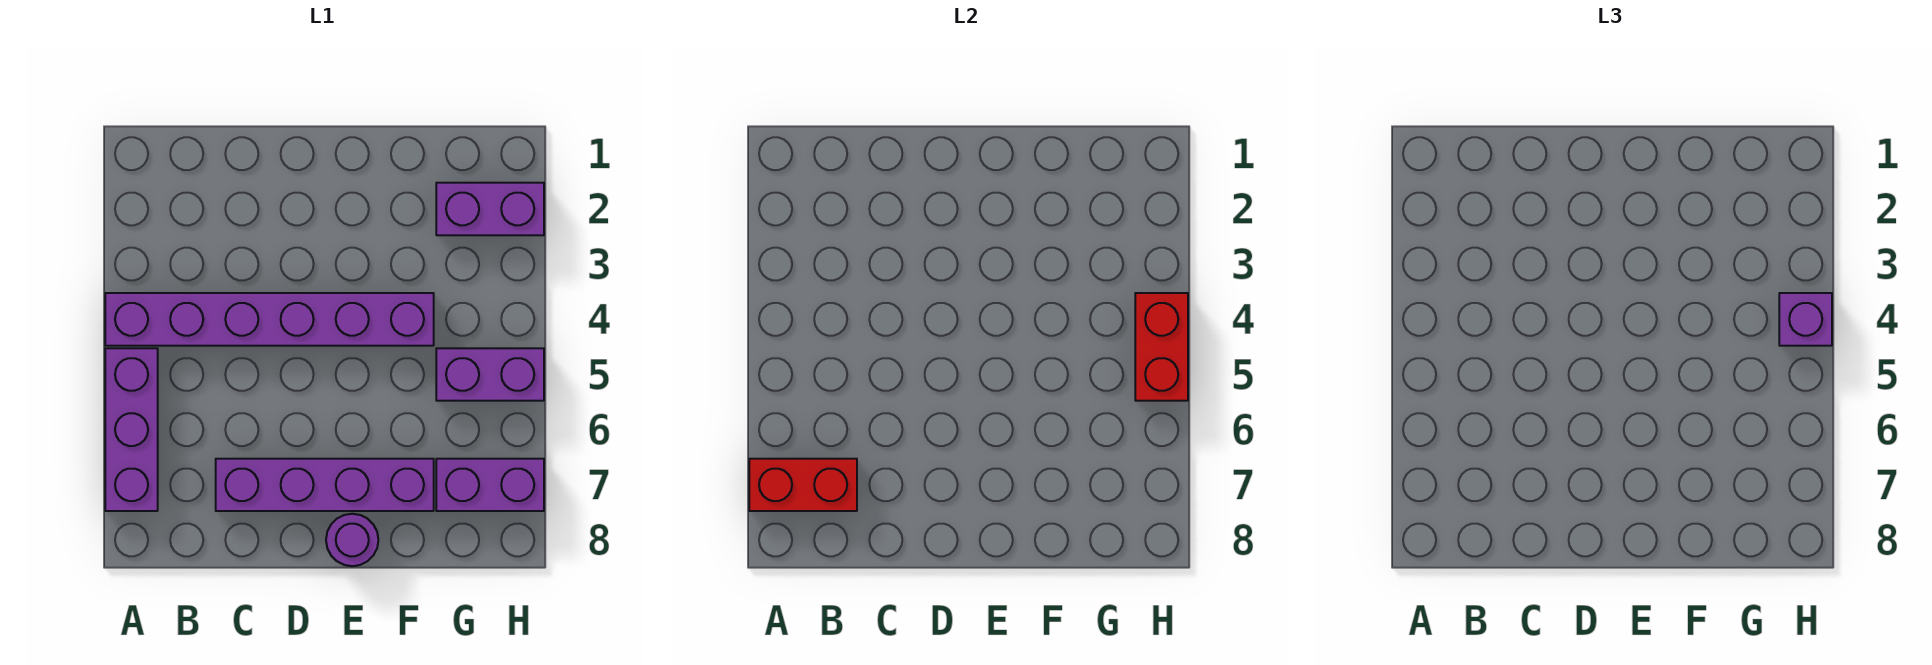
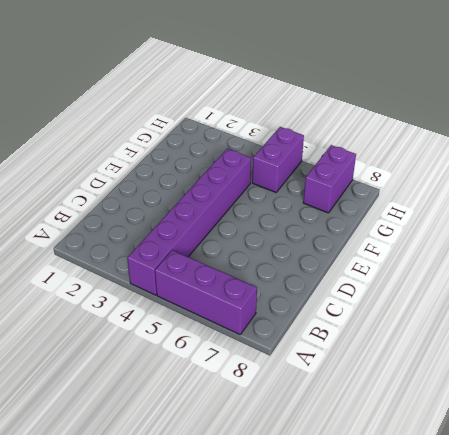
none -> purple 1x4 brick [216,459,434,511]
none -> purple 1x1 round brick [326,514,378,566]

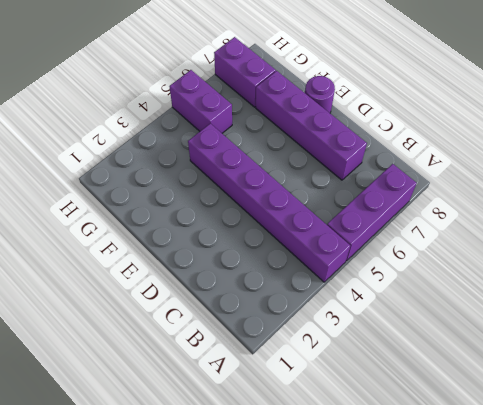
none -> purple 1x2 brick [436,183,544,235]
none -> red 1x2 brick [749,459,857,511]

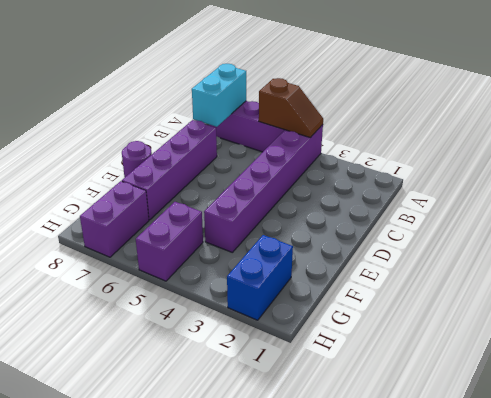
brown 1x2 slope [259,78,323,138] -> none
cyan 1x2 brick [192,64,246,127] -> red 1x2 brick [749,459,857,511]
blue 1x2 brick [227,235,293,320] -> purple 1x2 brick [436,183,544,235]
none -> red 1x2 brick [1135,293,1188,401]
none -> purple 1x1 brick [1779,293,1832,346]

